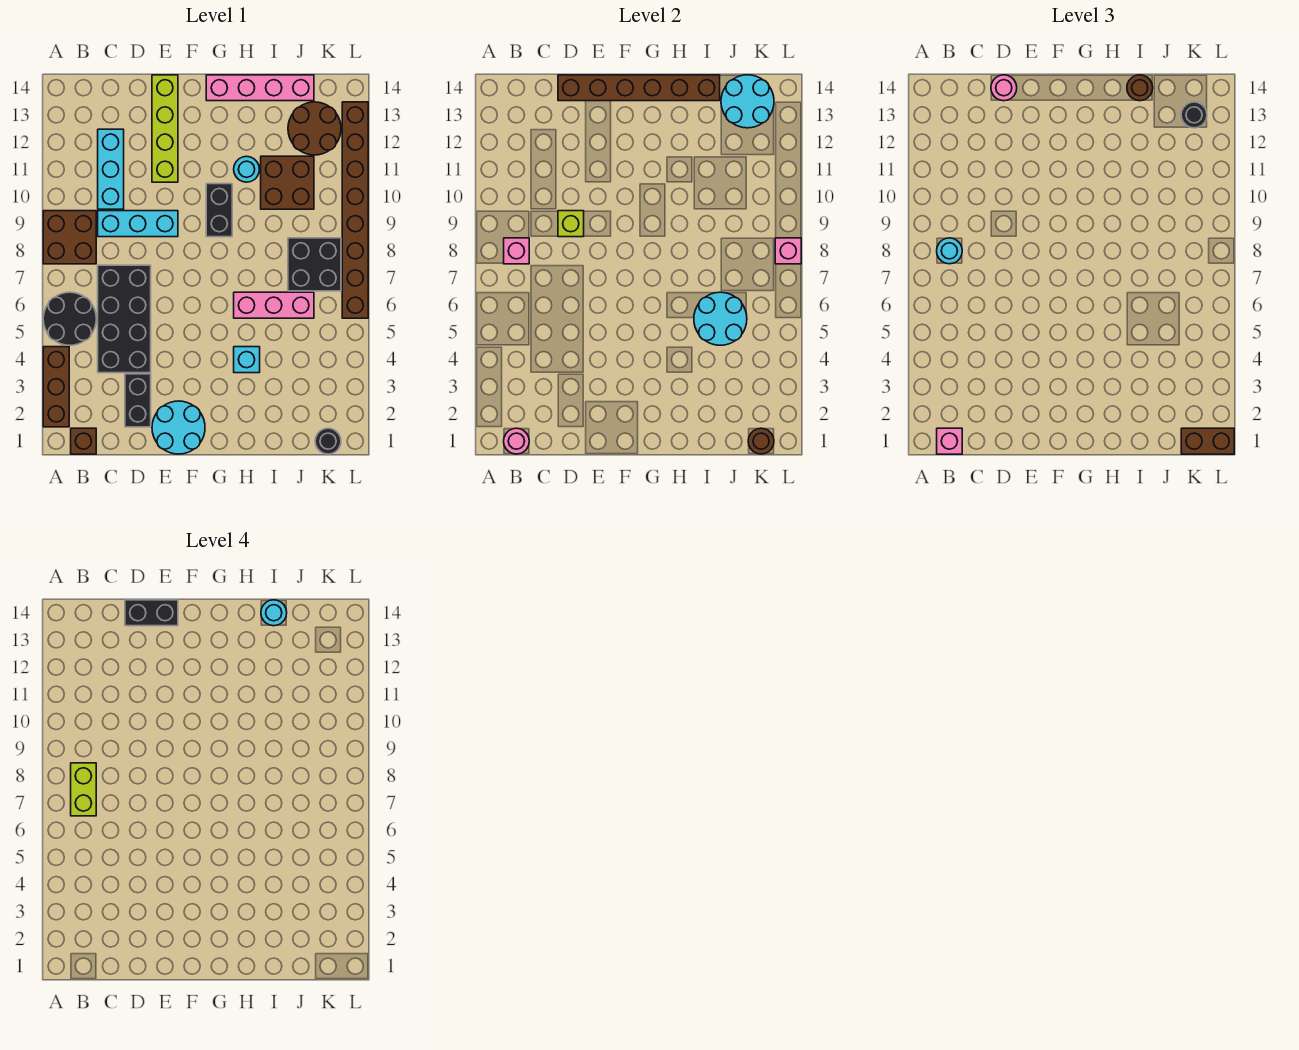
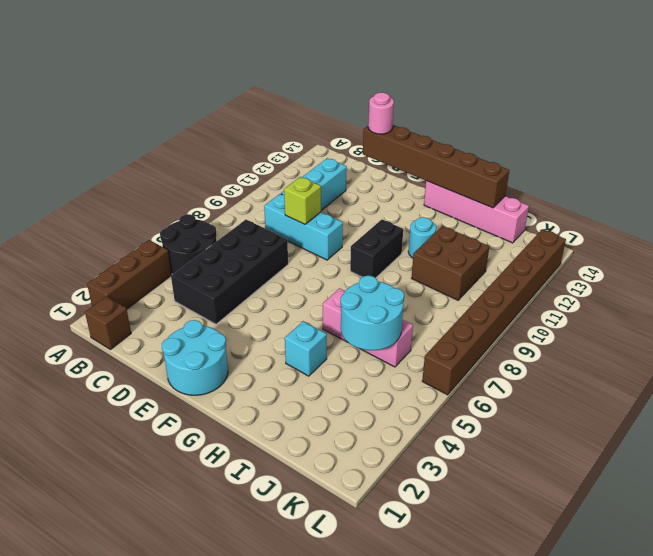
none -> brown 2x2 brick [43,211,96,264]
none -> black 1x2 brick [125,374,151,427]
none -> lime 1x4 brick [152,75,178,182]
none -> black 2x2 brick [288,238,341,291]

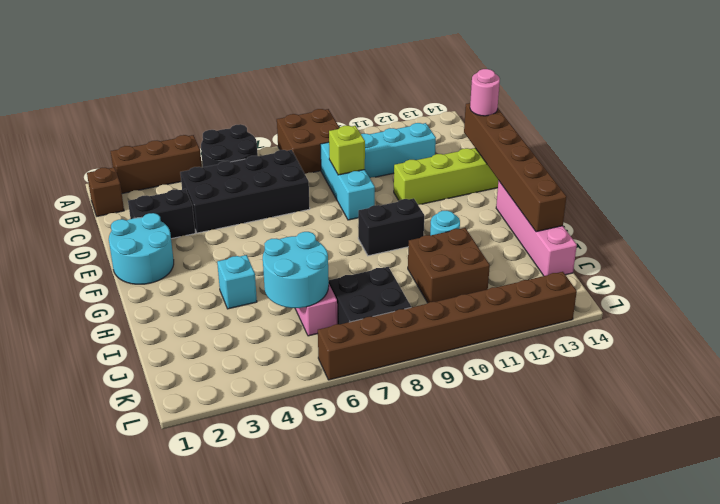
none -> brown 2x2 round brick [288,102,341,155]
none -> black 1x1 round brick [315,428,341,454]
none -> pink 1x1 round brick [504,428,529,454]
none -> pink 1x1 brick [504,238,529,264]

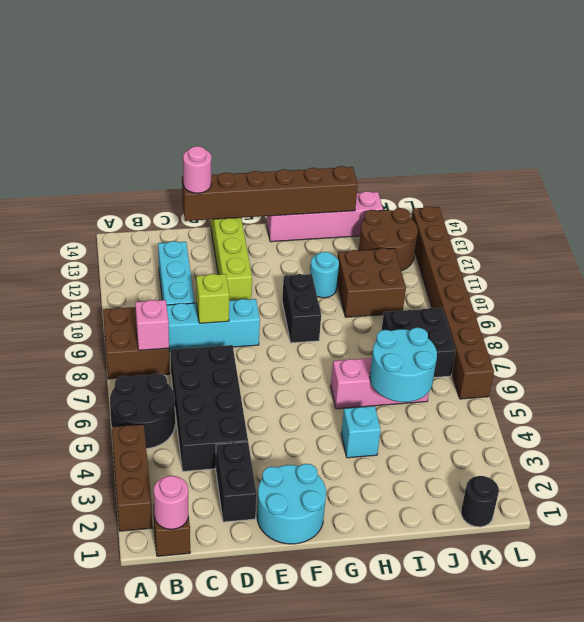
none -> cyan 2x2 round brick [721,75,774,128]
none -> brown 1x1 round brick [748,428,774,454]
none -> pink 1x1 brick [775,238,801,264]
none -> pink 1x1 brick [937,428,962,454]

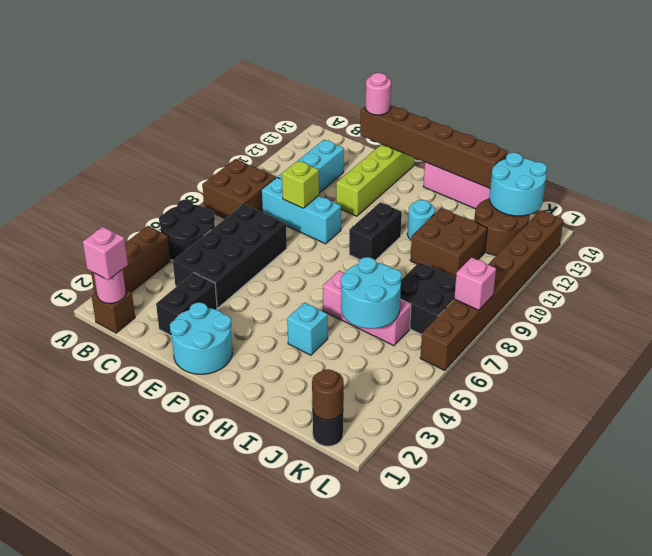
none -> pink 1x1 brick [504,238,529,264]
none -> cyan 1x1 round brick [937,238,962,264]
none -> brown 1x1 round brick [1127,75,1153,101]
none -> brown 1x2 brick [1181,428,1234,454]

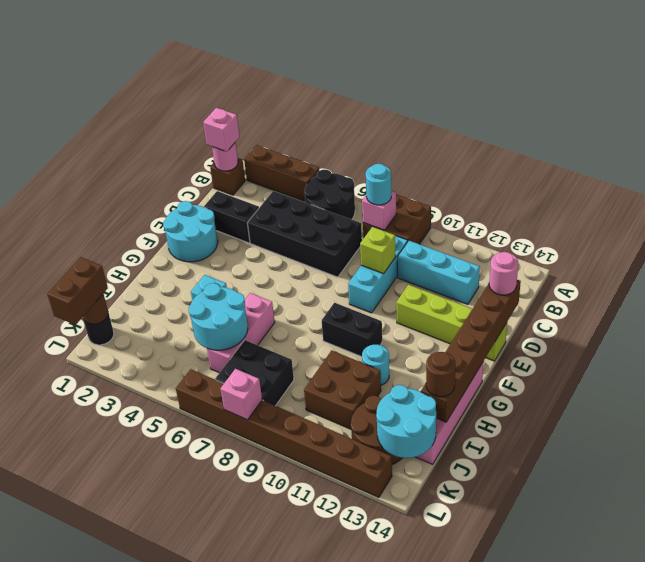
none -> black 1x1 round brick [1181,102,1207,128]
none -> lime 1x2 brick [71,763,96,816]
none -> black 1x2 brick [125,600,178,626]
none -> cyan 1x1 round brick [261,600,287,626]

